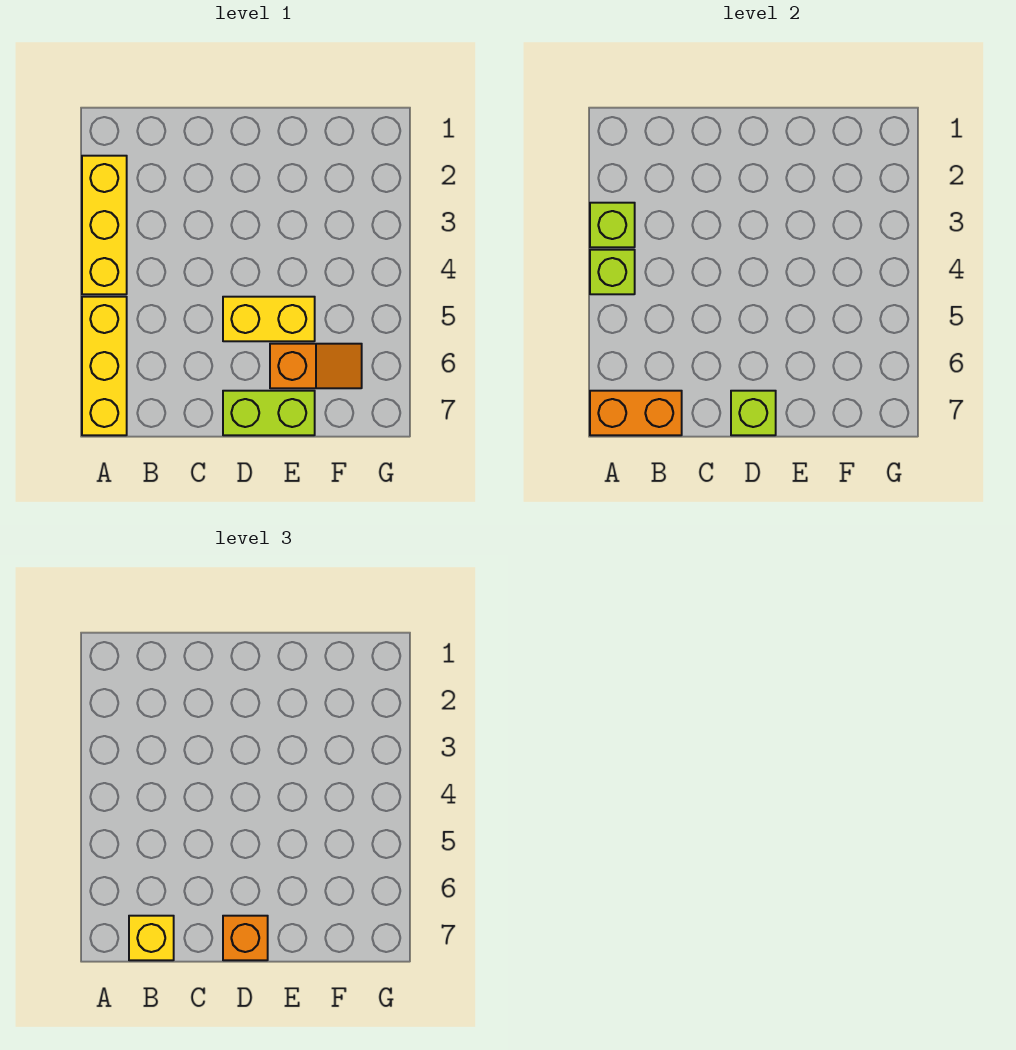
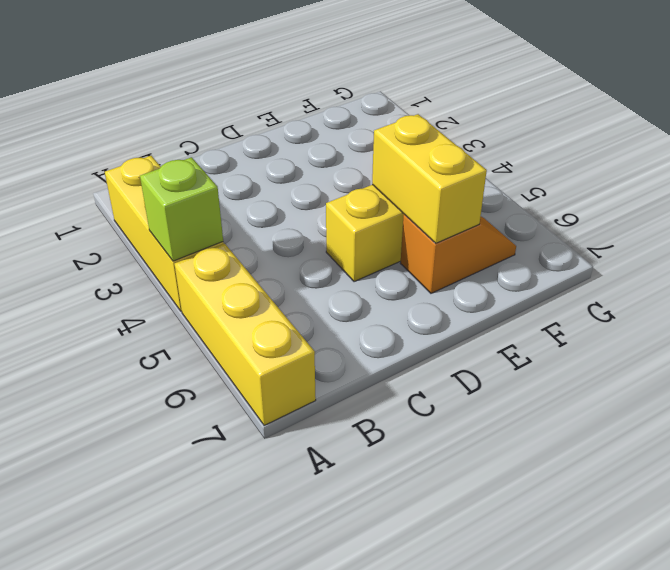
yellow 1x2 brick [372,114,487,243] -> none
none -> lime 1x2 brick [223,391,315,435]
none -> lime 1x1 brick [590,203,635,247]

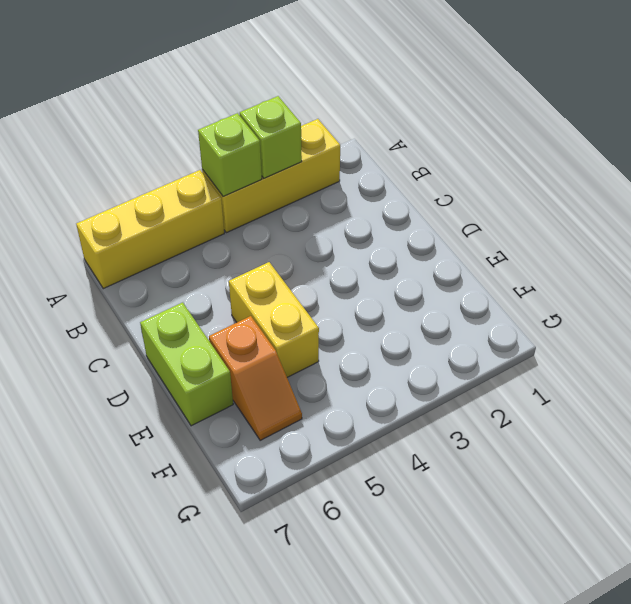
none -> orange 1x2 brick [590,391,682,435]
none -> lime 1x1 brick [731,391,776,435]

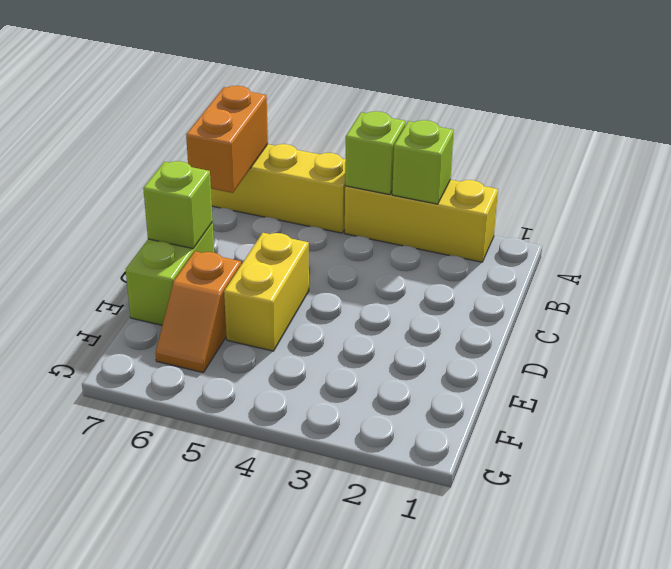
none -> yellow 1x1 brick [129,916,174,960]
none -> orange 1x1 brick [223,916,268,960]

